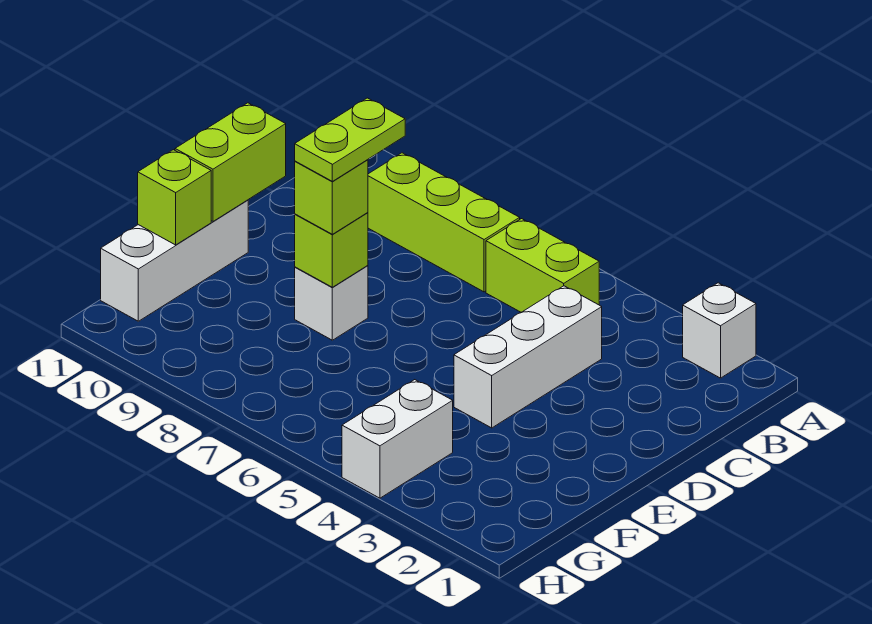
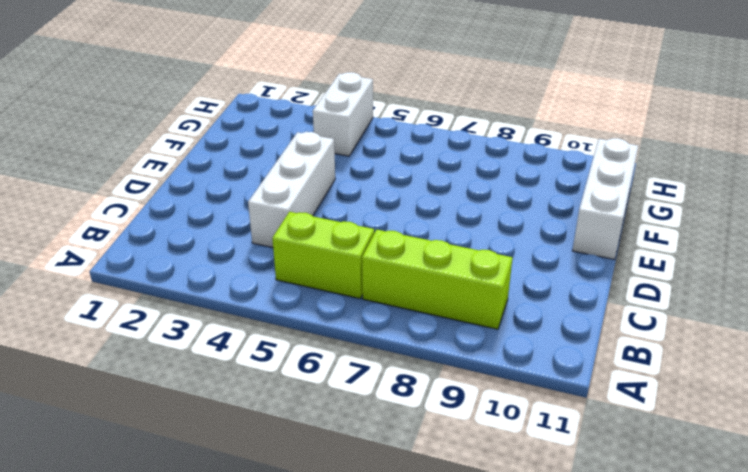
none -> white 1x1 brick [683,283,756,378]
none -> white 1x1 brick [295,266,368,340]
none -> lime 1x2 brick [175,103,286,221]

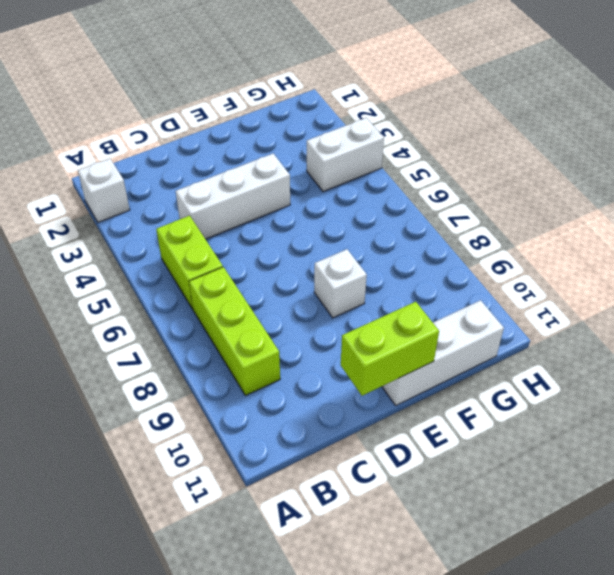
none -> lime 1x1 brick [295,213,368,287]
none -> lime 1x1 brick [138,150,211,245]
none -> lime 1x1 brick [295,160,368,234]

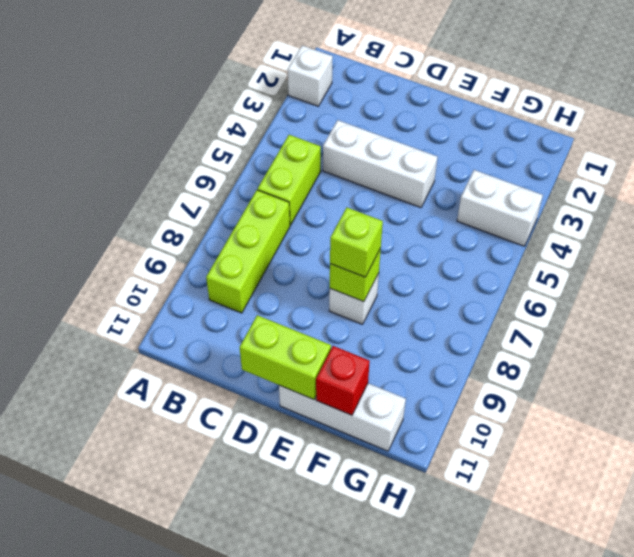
red 1x1 brick [316,346,370,415] -> lime 1x1 brick [138,150,211,245]
none -> lime 1x2 plate [295,98,405,181]

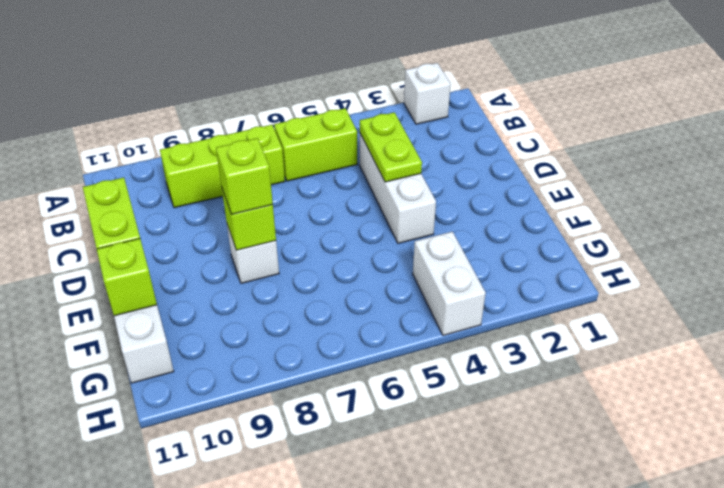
lime 1x2 plate [360,112,422,182] -> lime 1x2 plate moved to [295,98,405,181]

